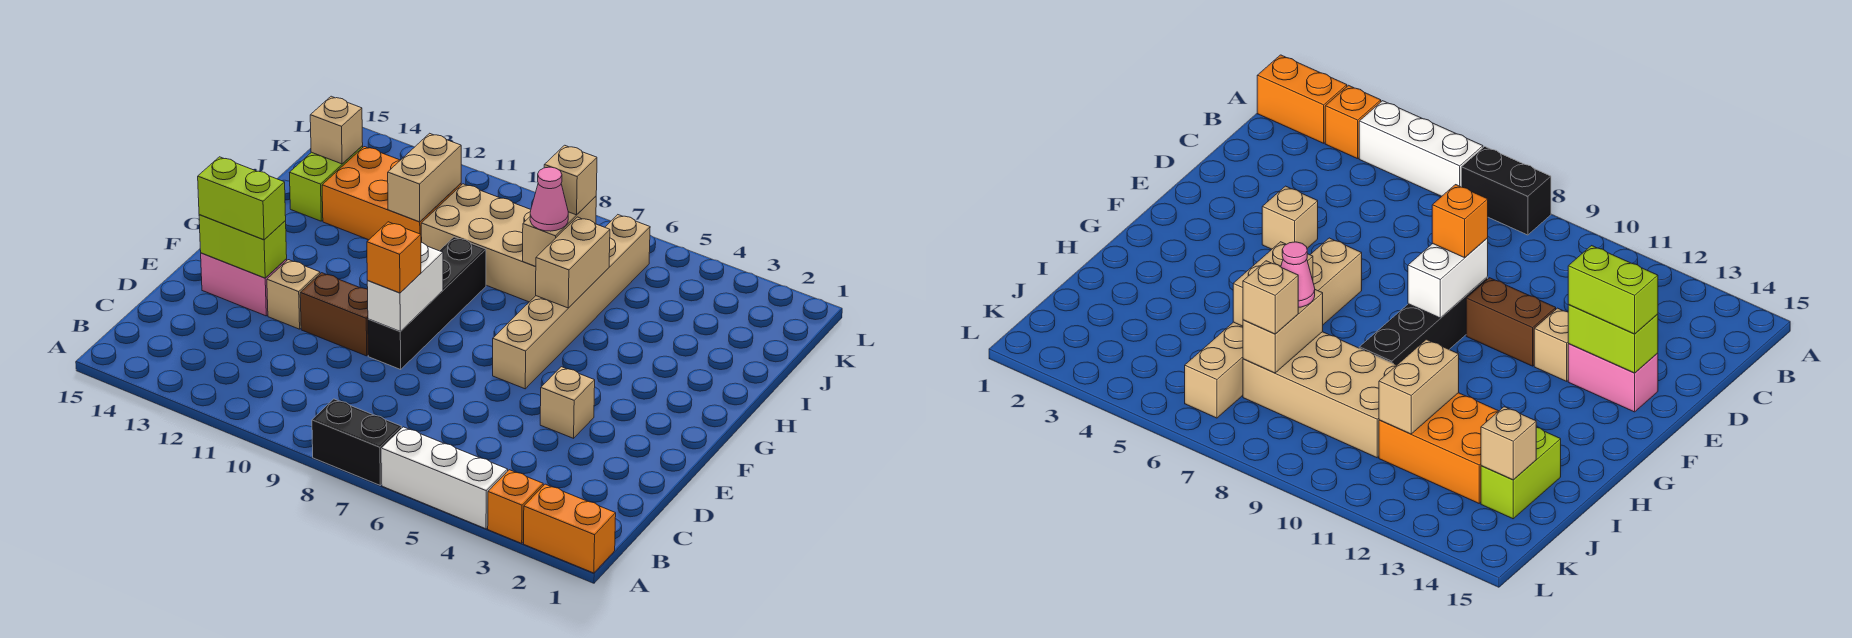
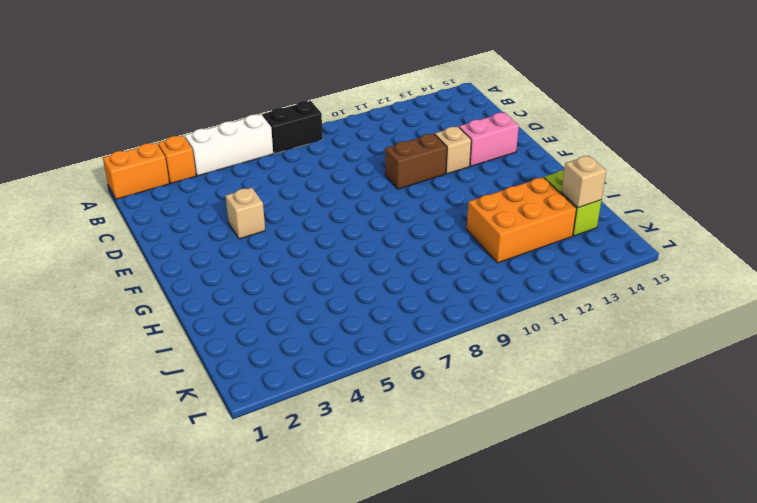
none -> black 1x4 brick [368,237,486,369]
none -> tan 1x6 brick [493,215,650,389]
none -> tan 2x4 brick [421,184,536,302]

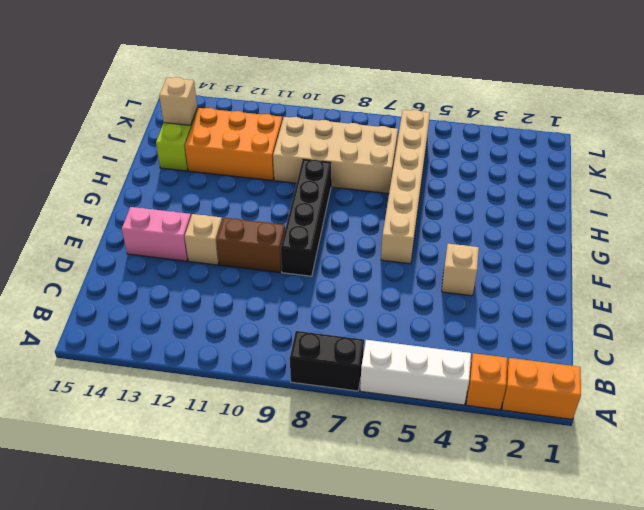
none -> white 1x2 brick [367,243,443,331]
none -> lime 1x2 brick [199,215,287,278]
none -> tan 1x2 brick [536,217,610,308]

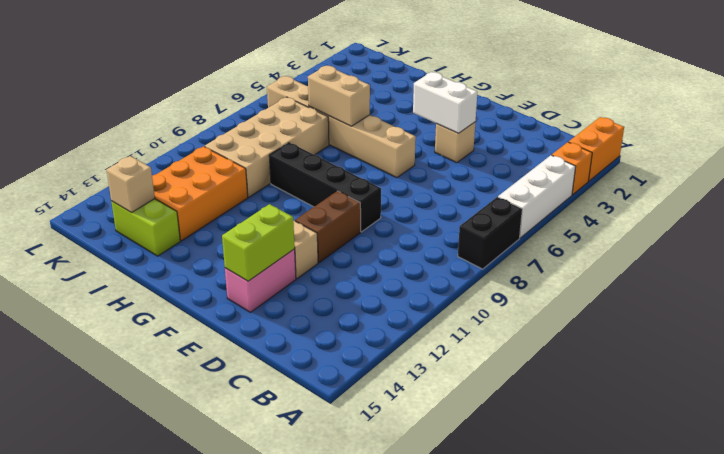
white 1x2 brick [413,72,477,133] -> white 1x2 brick moved to [367,243,443,331]
none -> tan 1x2 brick [523,196,596,267]
none -> tan 1x2 brick [388,133,461,222]
none -> orange 1x1 brick [367,222,421,293]

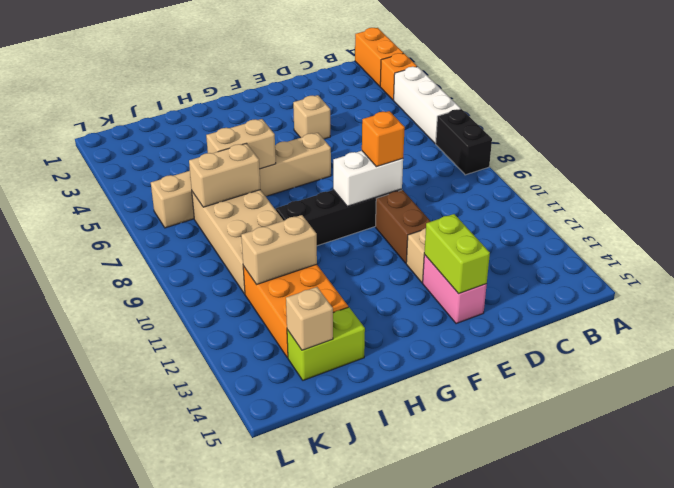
none -> lime 1x2 brick [198,157,286,240]
none -> pink 1x1 cone [530,167,568,231]
none -> tan 1x1 brick [544,145,597,215]

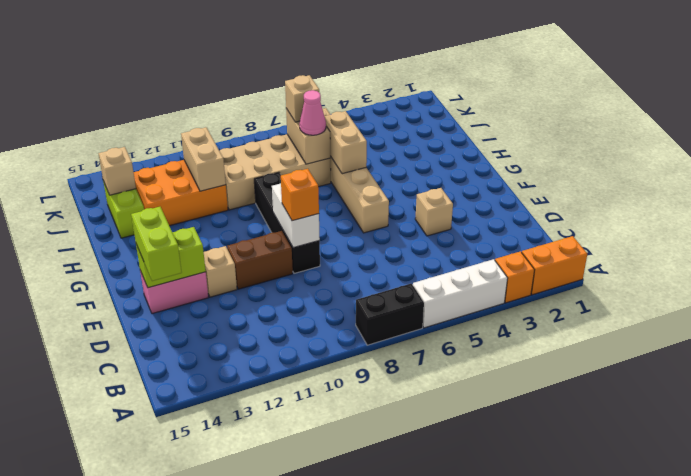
lime 1x2 brick [131,207,182,281] -> lime 1x2 brick turned to [198,157,286,240]

